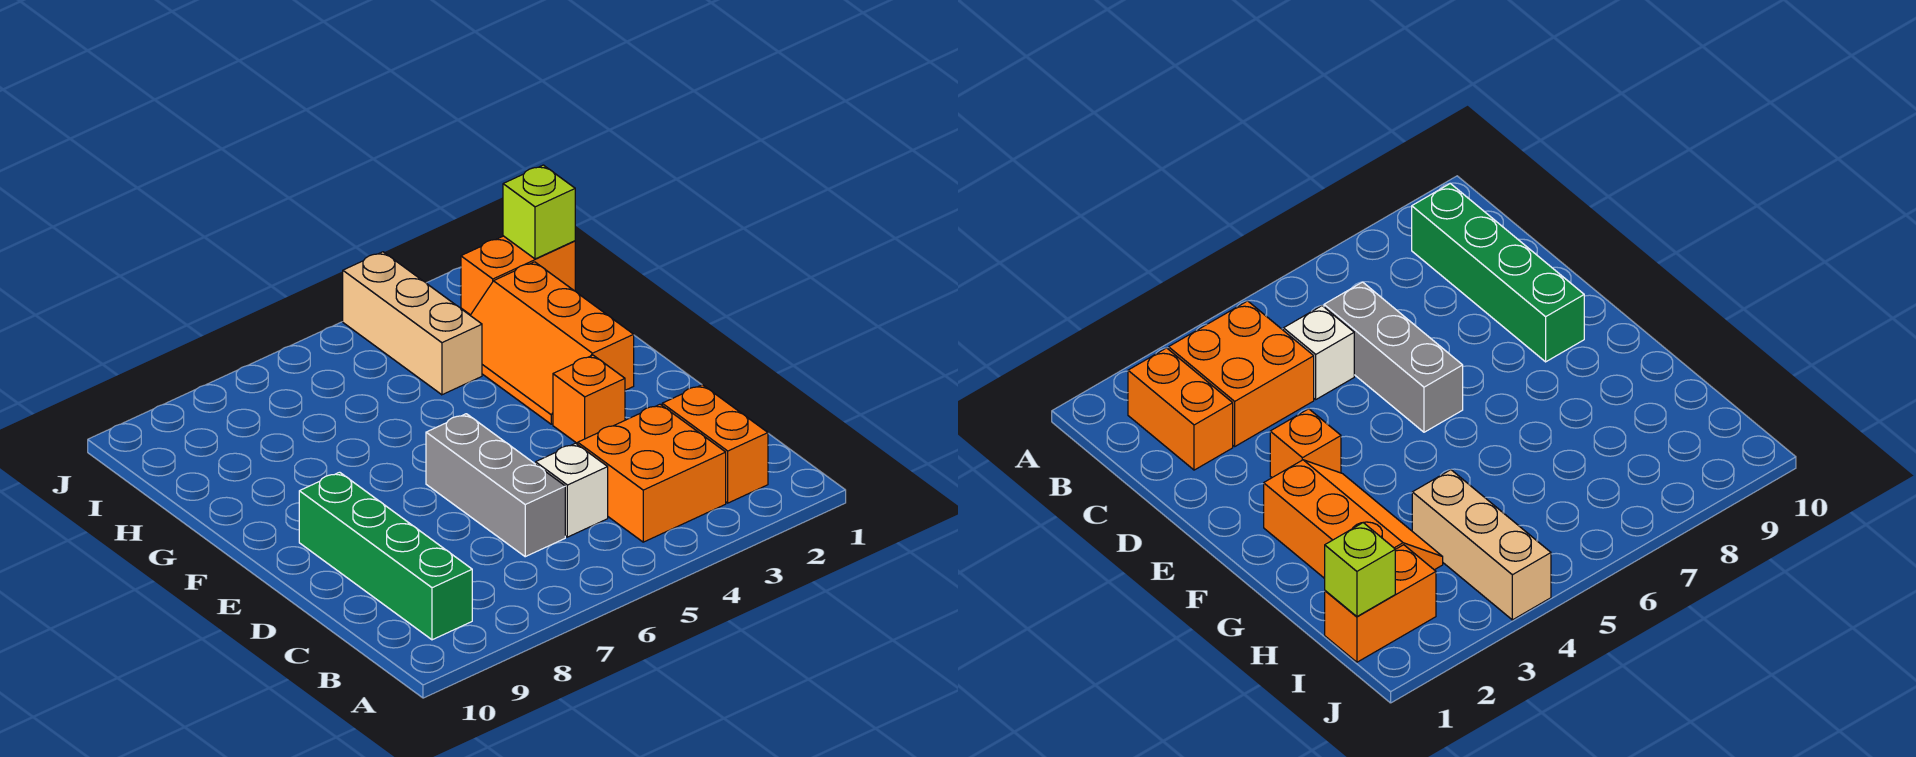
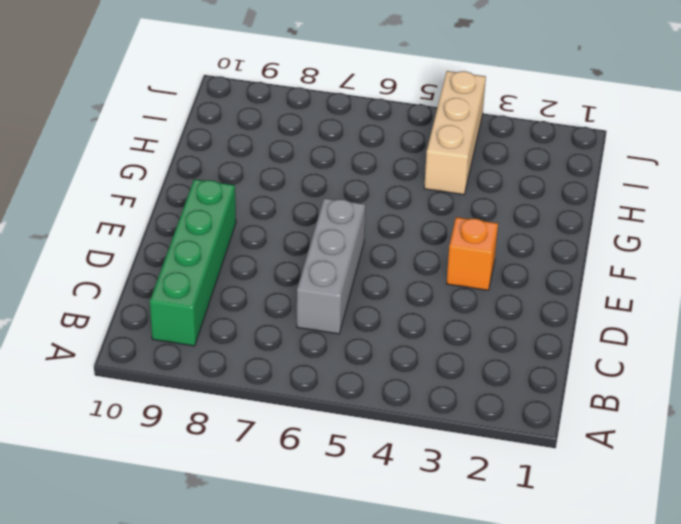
none -> orange 1x2 brick [662,385,768,503]
none -> orange 2x2 brick [578,404,726,542]

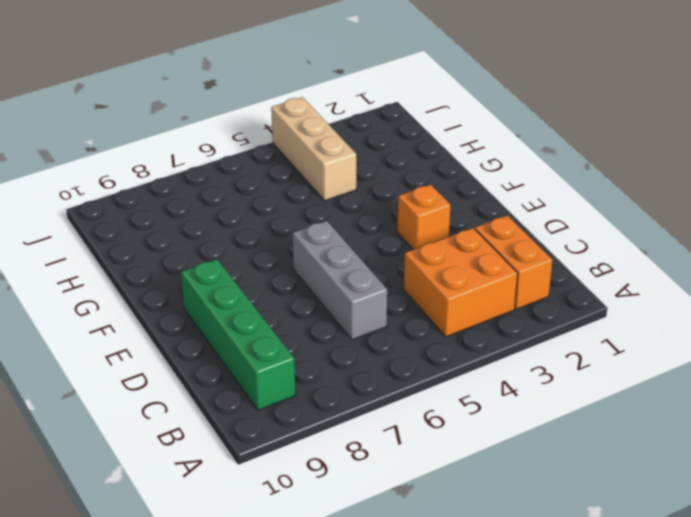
none -> white 1x1 brick [536,443,608,537]
none -> orange 2x3 slope [470,262,634,424]

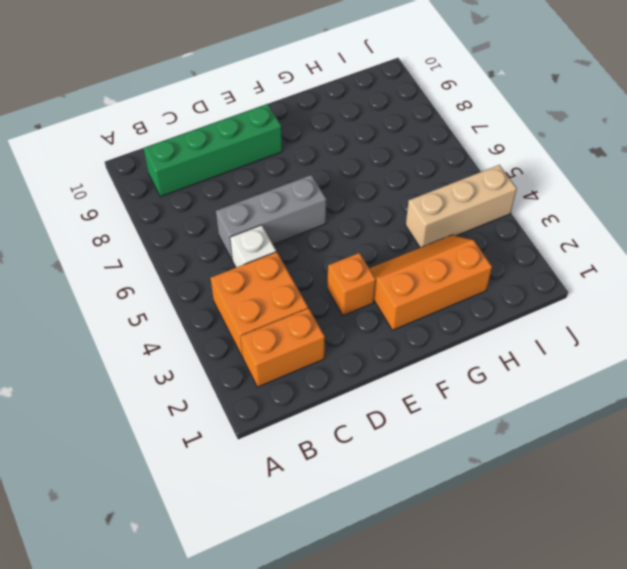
none -> orange 1x2 brick [461,236,575,315]
none -> lime 1x1 brick [503,165,575,259]

